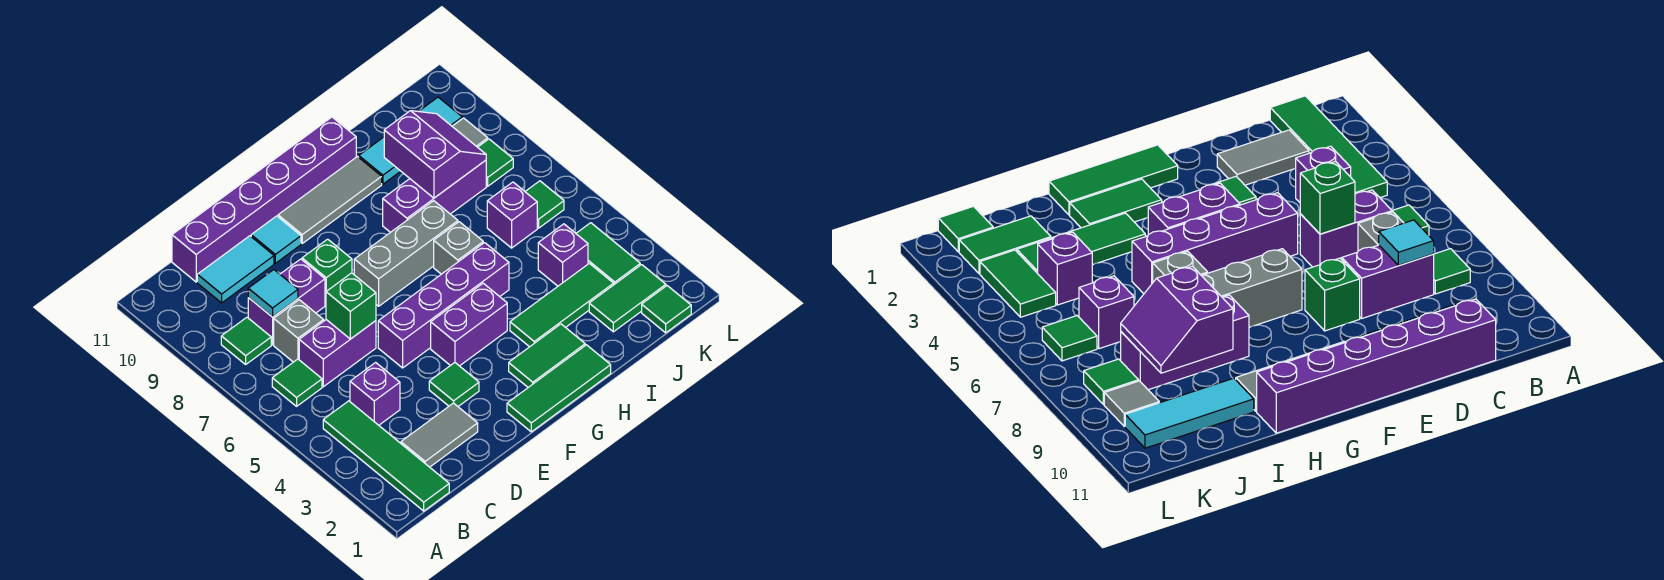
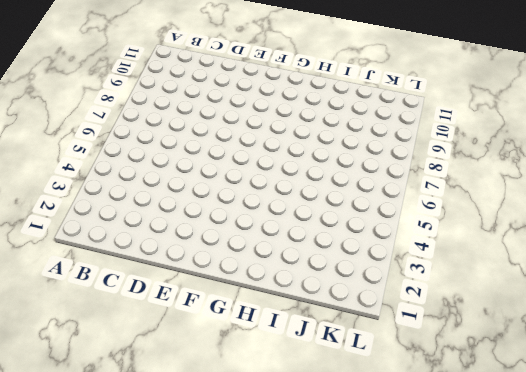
none -> green 1x4 tile [323,401,449,511]
none -> green 1x1 tile [272,359,322,406]
none -> green 1x1 tile [221,317,271,364]
none -> grey 1x2 tile [401,403,478,467]

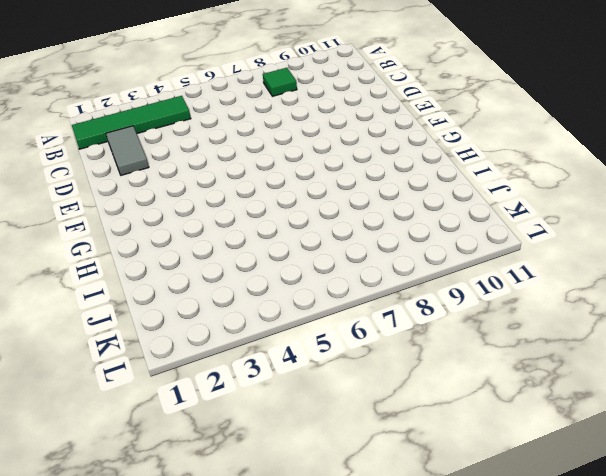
none -> green 1x1 tile [272,359,322,406]
none -> purple 1x1 brick [350,362,400,425]
none -> purple 1x2 brick [299,320,376,387]
none -> grey 1x1 brick [274,300,324,362]

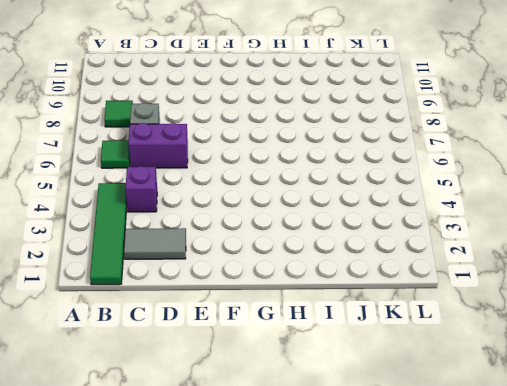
none -> purple 1x2 brick [248,259,325,345]
none -> cyan 1x2 tile [197,236,274,303]
none -> purple 1x6 brick [172,117,356,282]
none -> green 1x1 tile [429,363,479,406]

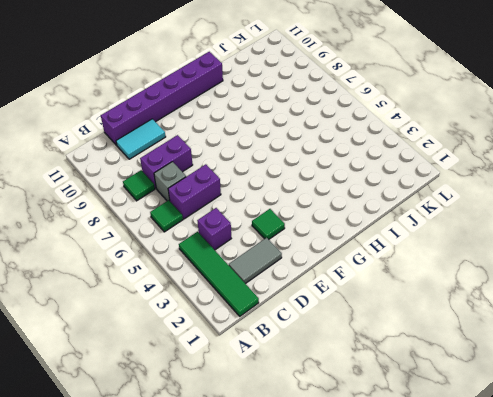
none -> purple 1x4 brick [378,243,509,368]
none -> green 1x1 brick [302,239,352,305]
none -> cyan 1x1 tile [251,216,301,263]
none -> green 1x3 tile [507,345,611,432]

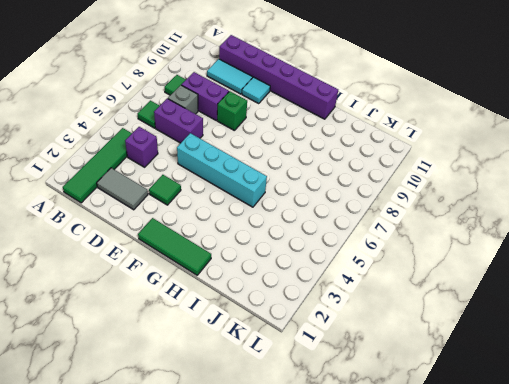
cyan 1x4 brick [177,133,267,207] -> purple 1x4 brick [378,243,509,368]
none -> purple 1x2 brick [431,283,507,366]
none -> grey 1x3 brick [354,201,458,306]
none -> grey 1x3 tile [278,157,382,243]
none -> green 1x2 tile [509,324,585,387]

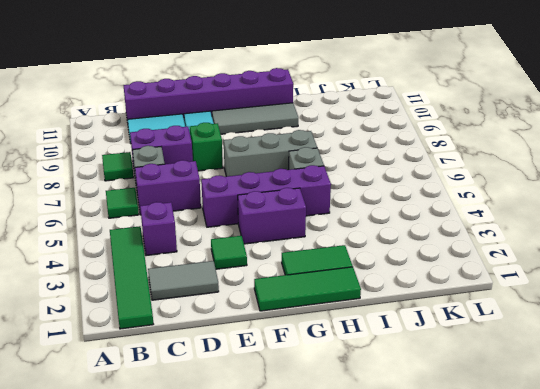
none -> green 1x3 tile [510,263,614,347]
none -> purple 1x3 brick [383,160,486,232]
none -> cyan 1x3 tile [359,97,462,184]
none -> green 1x2 tile [589,265,666,332]

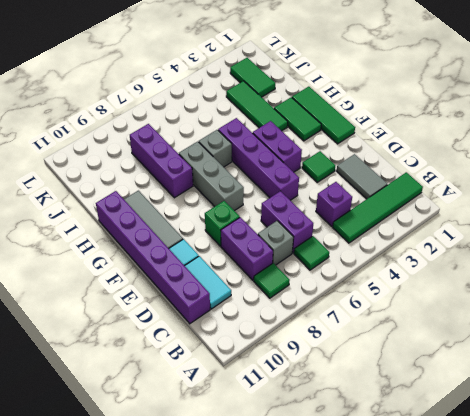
none -> cyan 1x3 tile [359,97,462,184]
none -> purple 1x1 brick [538,224,588,286]
none -> purple 1x1 brick [487,182,537,248]
none -> green 1x1 tile [642,286,691,333]

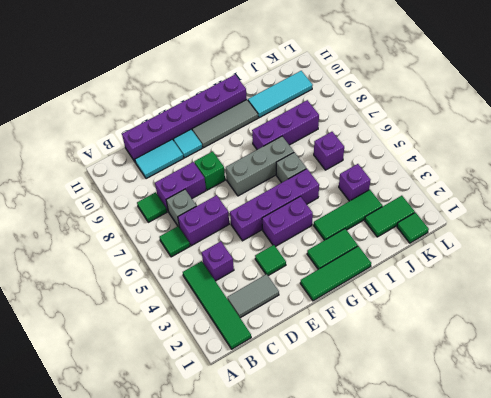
none -> green 1x2 tile [576,223,640,284]
none -> green 1x1 tile [525,181,564,228]
none -> green 1x1 tile [478,139,513,186]
none -> grey 1x1 tile [452,118,488,147]

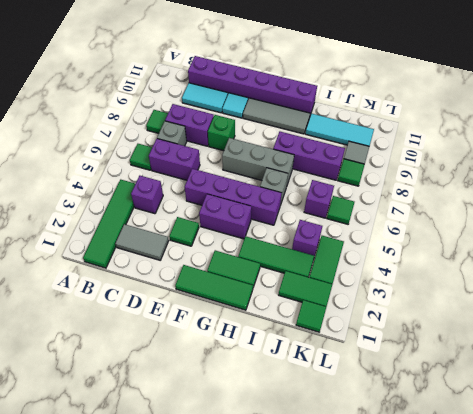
none -> cyan 1x1 tile [248,270,298,317]
none -> green 1x1 brick [326,273,376,339]
none -> purple 2x2 slope [384,111,486,198]

